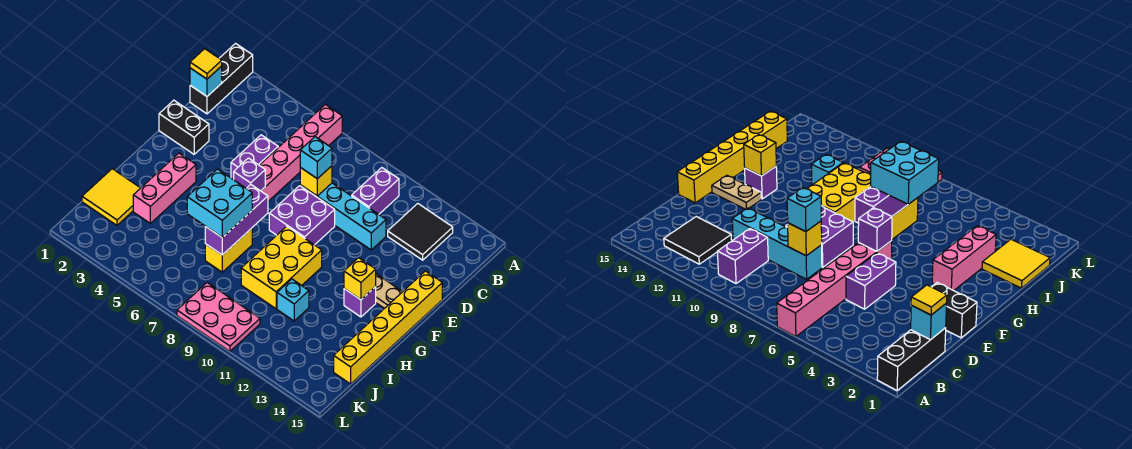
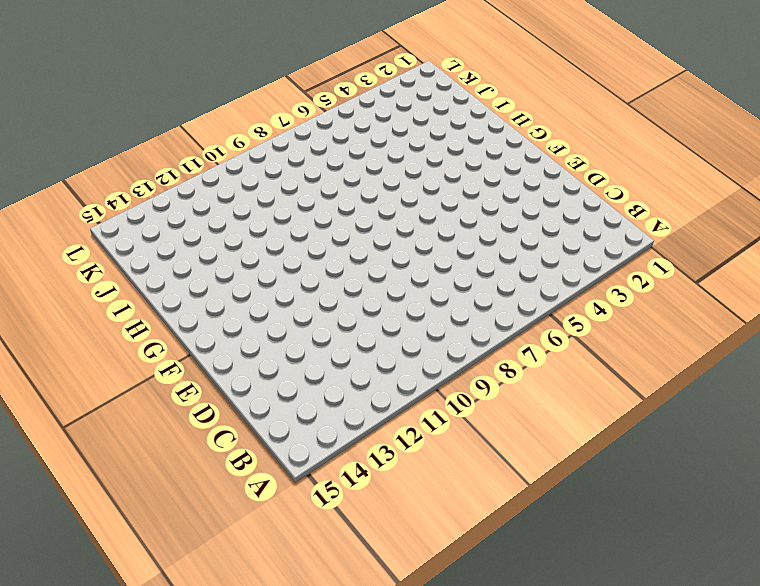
none -> black 1x3 brick [190,44,253,114]
none -> pink 1x6 brick [259,104,342,201]
none -> purple 1x2 brick [352,168,399,214]

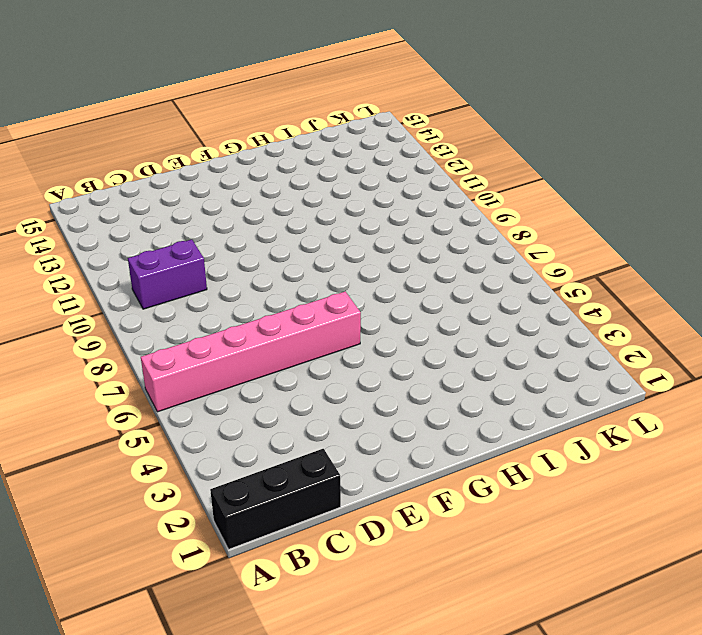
none -> black 2x2 tile [388,203,453,260]
none -> purple 1x2 brick [231,135,278,180]
none -> cyan 1x4 brick [300,183,386,250]

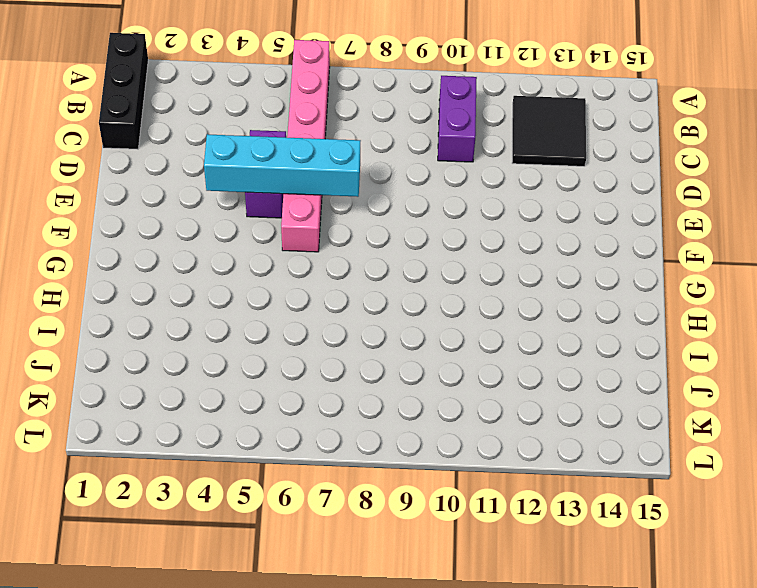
cyan 1x4 brick [204,134,360,197] -> cyan 1x4 brick moved to [300,183,386,250]
none -> black 1x2 brick [159,100,209,154]
none -> purple 2x2 brick [269,186,335,245]
none -> yellow 1x6 brick [334,271,442,384]

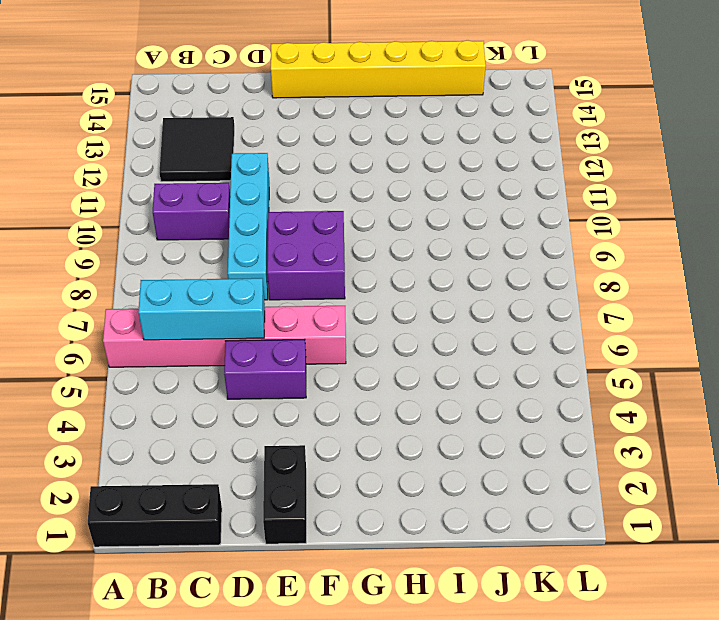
cyan 1x3 brick [138,278,265,340] -> none
none -> tan 1x2 plate [375,274,402,308]
none -> pink 1x3 brick [133,153,196,223]
none -> yellow 2x3 brick [241,226,322,309]

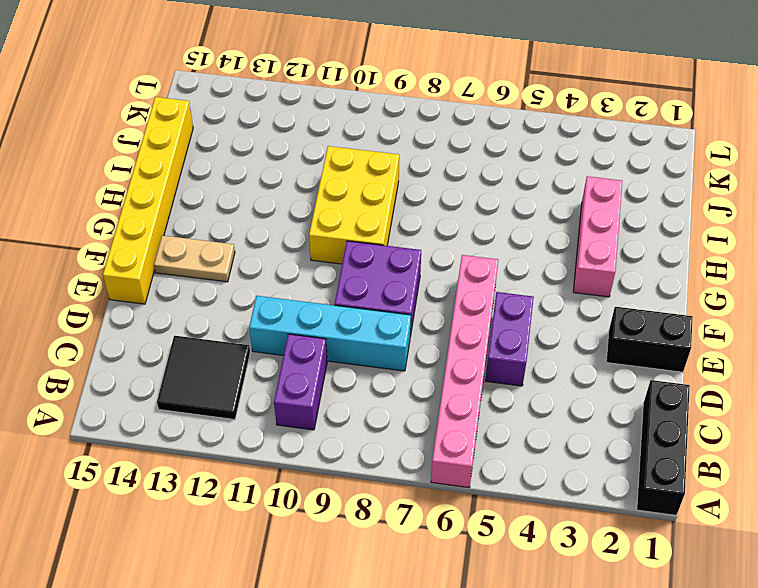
none -> purple 1x1 brick [344,287,376,317]
none -> yellow 1x2 brick [205,228,252,272]
none -> yellow 2x2 tile [82,169,140,225]

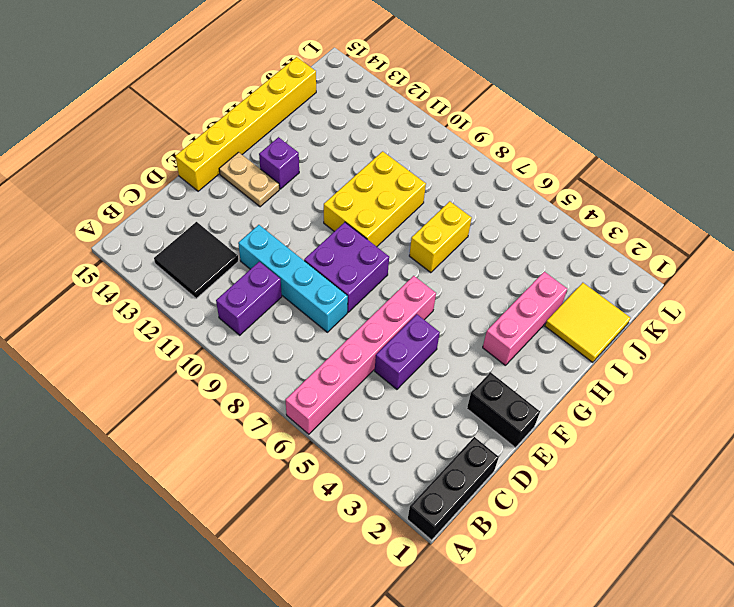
none -> cyan 1x1 brick [277,279,309,321]
none -> pink 2x3 plate [177,283,260,351]
none -> cyan 1x1 brick [190,66,222,96]

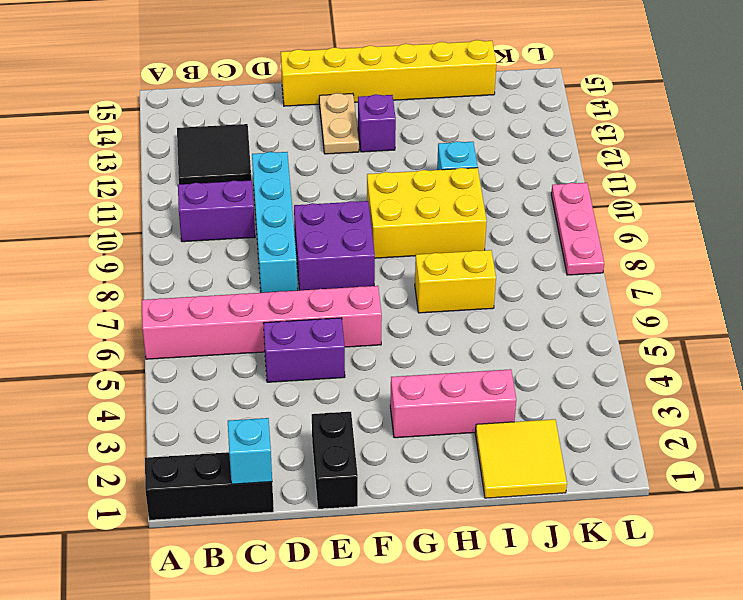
pink 1x3 plate [551,183,604,275] -> pink 2x3 plate [177,283,260,351]
none -> yellow 1x1 brick [300,166,332,196]
none -> purple 1x1 brick [234,158,265,191]
none -> purple 1x3 brick [205,185,268,255]

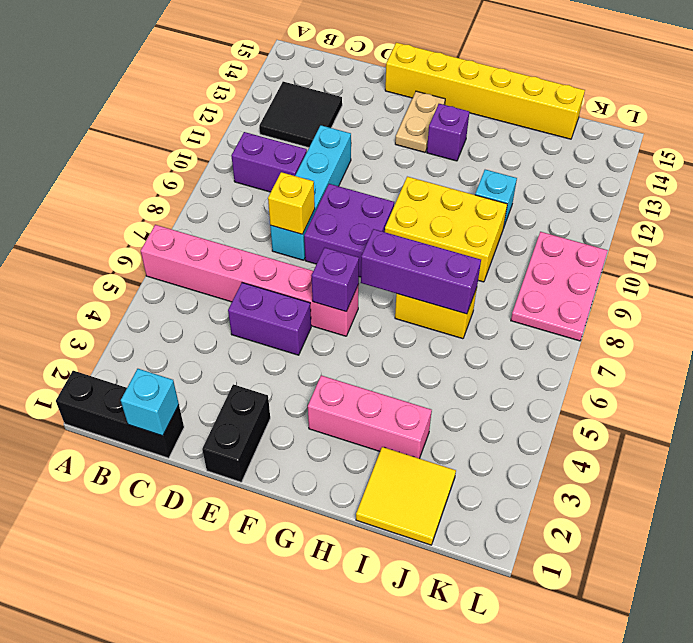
none -> yellow 1x1 brick [344,258,376,300]
none -> yellow 1x1 tile [190,49,222,79]
none -> cyan 1x1 brick [300,137,332,179]

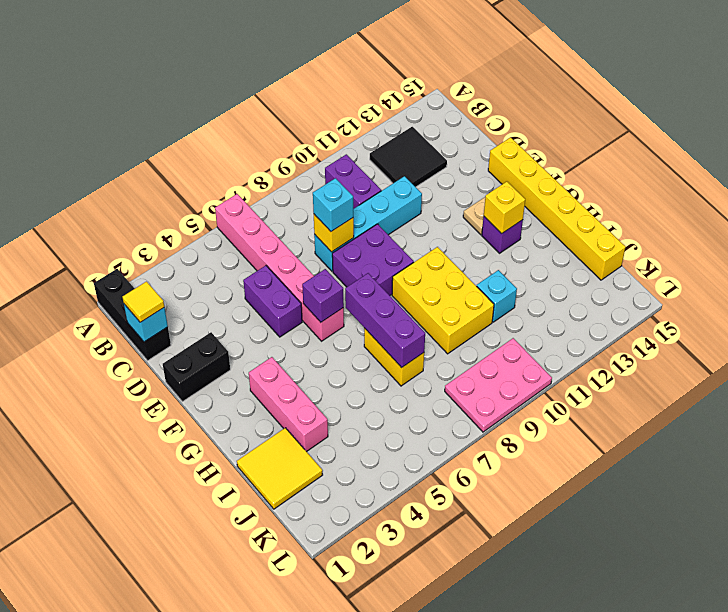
none -> cyan 2x2 brick [187,169,252,238]

